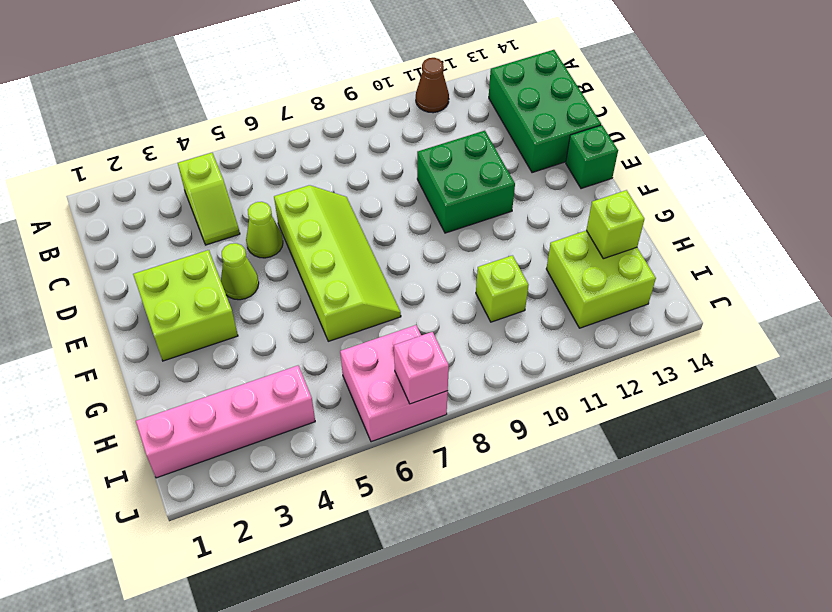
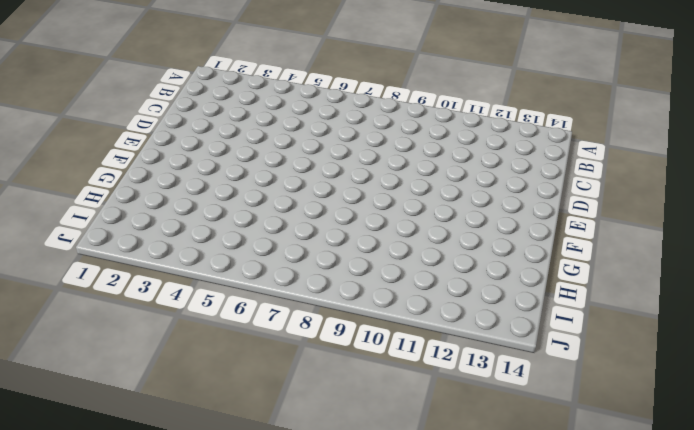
none -> brown 1x1 cone [416,58,449,113]
none -> lime 1x2 slope [178,153,240,245]
none -> green 2x3 brick [489,50,601,173]

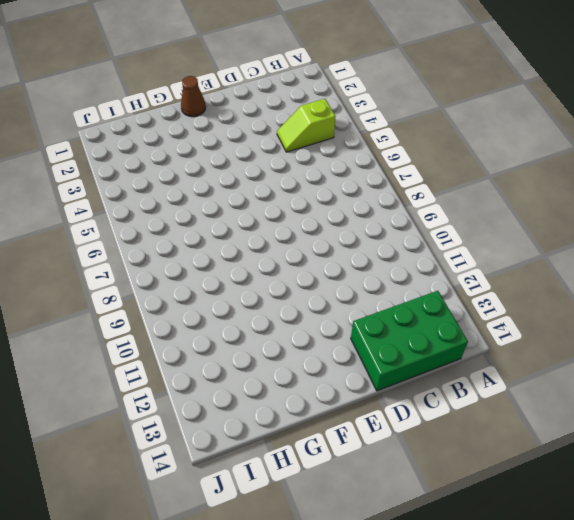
brown 1x1 cone [181,76,206,117] -> brown 1x1 cone moved to [416,58,449,113]
none -> lime 1x1 cone [246,202,283,258]
none -> lime 2x4 slope [274,185,401,341]
none -> green 2x2 brick [417,131,515,233]

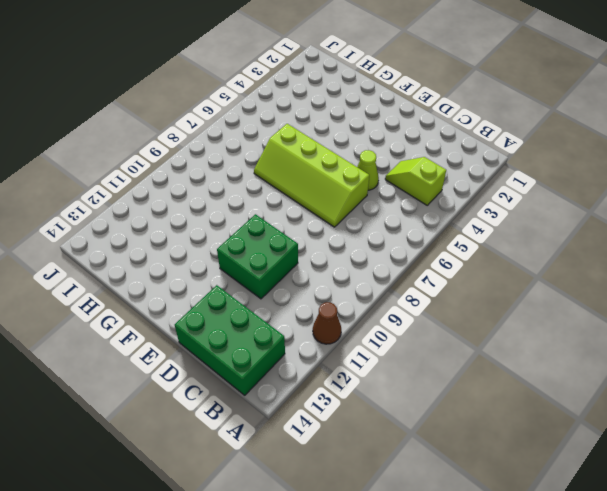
none -> lime 2x2 brick [133,250,238,361]
none -> lime 1x1 cone [221,243,259,300]
none -> green 1x1 brick [566,125,618,189]

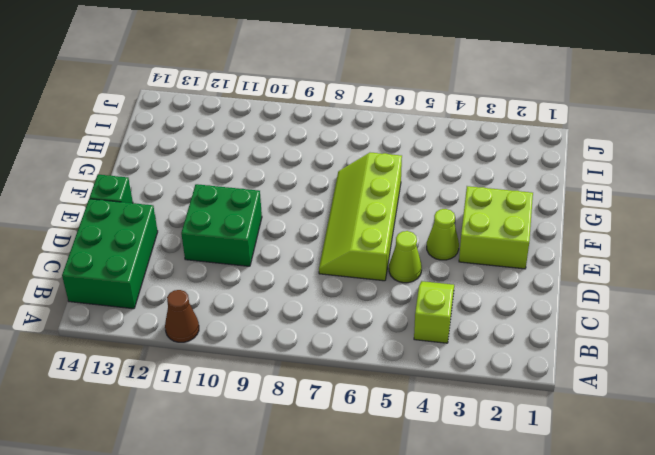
none -> lime 1x1 brick [476,255,528,322]
none -> lime 2x2 brick [546,231,656,328]
none -> pink 1x4 brick [136,366,315,478]

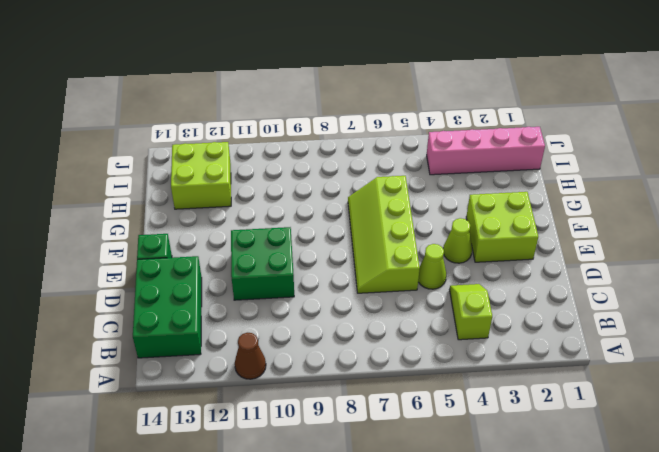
none -> lime 1x1 brick [476,255,528,322]
none -> pink 2x2 brick [340,325,448,442]
none -> lime 1x1 brick [586,190,644,259]

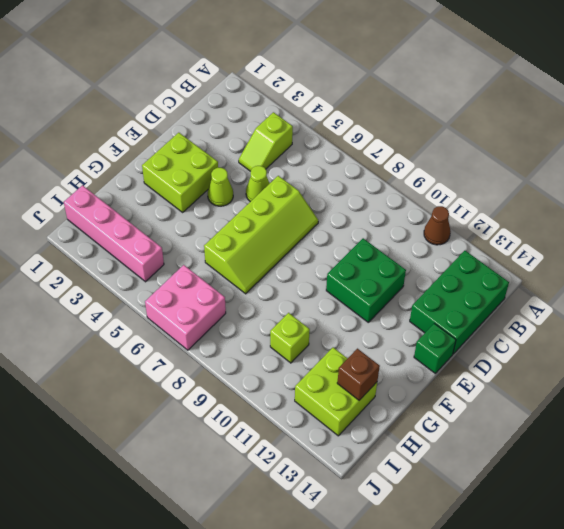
brown 1x1 brick [337,349,380,400] -> lime 1x1 brick [586,190,644,259]
none -> pink 1x1 brick [394,332,449,404]

